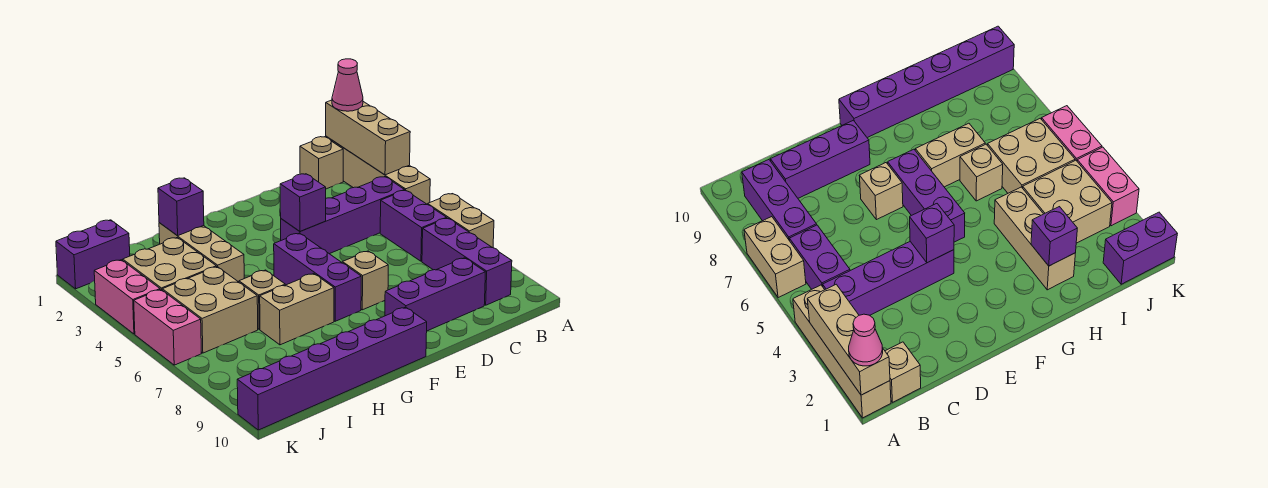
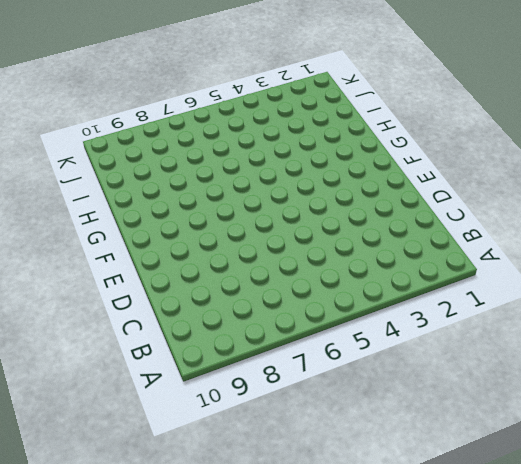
none -> tan 1x4 brick [326,136,430,205]
none -> tan 1x2 brick [428,194,494,248]
none -> tan 1x1 brick [300,137,343,189]

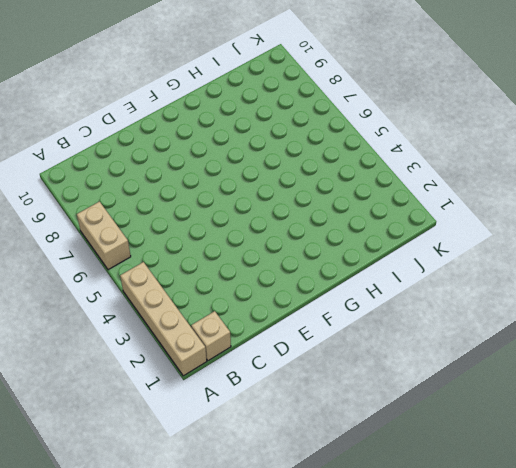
none -> purple 1x4 brick [281,177,404,254]
none -> purple 1x2 brick [380,190,446,261]
none -> purple 1x3 brick [422,218,512,305]

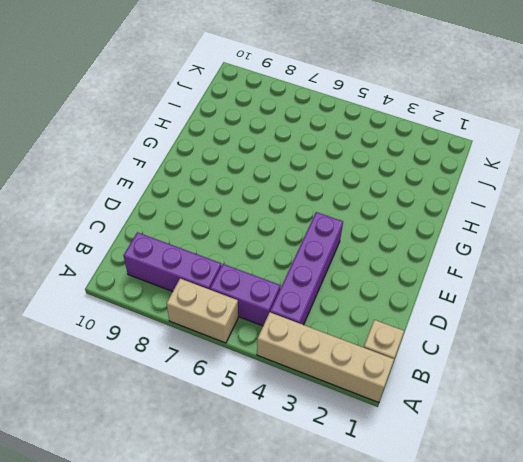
none -> purple 1x3 brick [385,258,485,331]
none -> tan 1x1 brick [342,251,388,310]
none -> purple 1x3 brick [274,233,361,321]

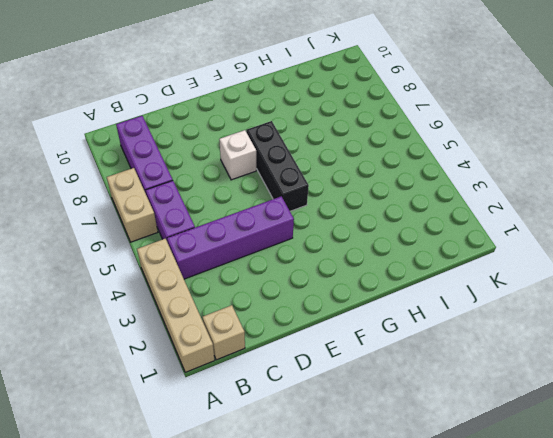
white 1x1 brick [219,130,256,180] -> tan 1x1 brick [342,251,388,310]
black 1x3 brick [246,121,309,211] -> purple 1x3 brick [274,233,361,321]
none -> purple 1x3 brick [385,258,485,331]
none -> purple 1x6 brick [237,307,427,430]
none -> tan 1x2 brick [260,274,334,345]

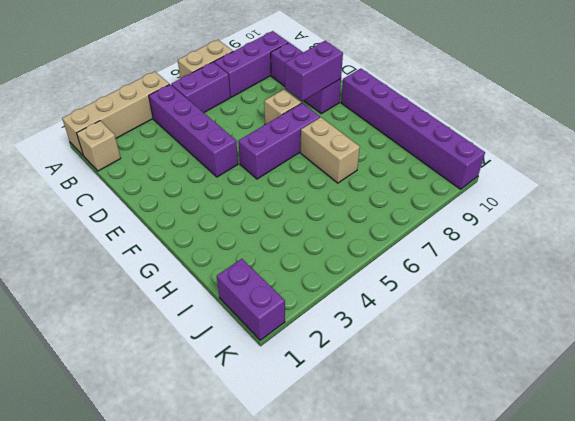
purple 1x2 brick [285,41,343,101] -> none
none -> tan 1x3 brick [159,223,244,282]
none -> tan 1x1 brick [239,270,285,329]
none -> tan 2x2 brick [123,238,216,290]

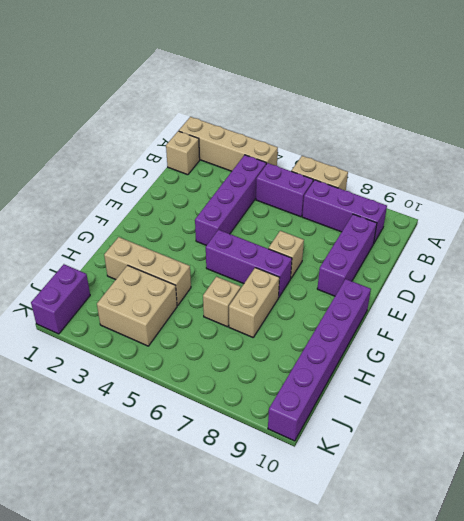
none -> tan 2x2 brick [162,267,258,353]
none -> pink 1x2 brick [94,260,160,334]
none -> pink 1x2 brick [134,290,201,365]

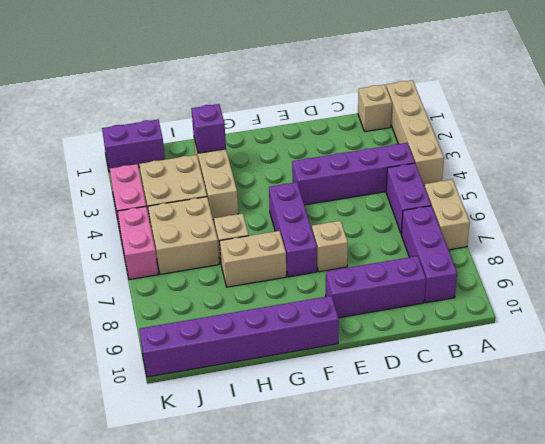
none -> tan 1x3 brick [326,100,410,175]
none -> purple 1x1 brick [280,174,326,231]
none -> pink 1x1 cone [332,59,363,111]

